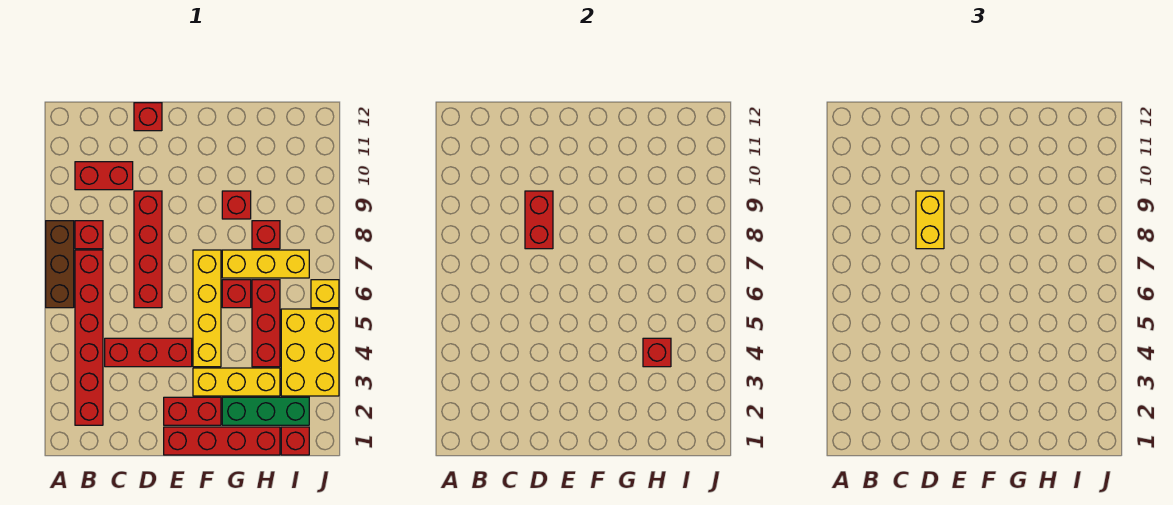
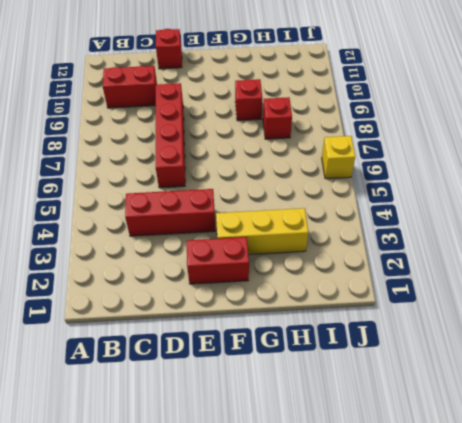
none -> brown 1x3 brick [46,221,74,308]
none -> red 1x6 brick [75,250,103,425]
none -> red 1x1 brick [75,221,103,249]

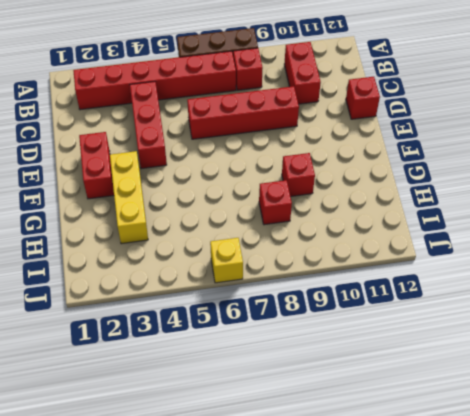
none -> red 1x4 brick [164,427,280,455]
none -> yellow 1x4 brick [193,250,221,367]
none -> green 1x3 brick [222,397,309,425]

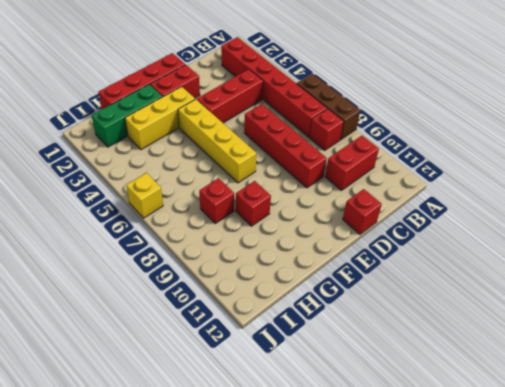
none -> red 1x1 brick [222,280,251,308]
none -> yellow 1x3 brick [222,250,309,278]
none -> red 1x3 brick [252,280,280,367]

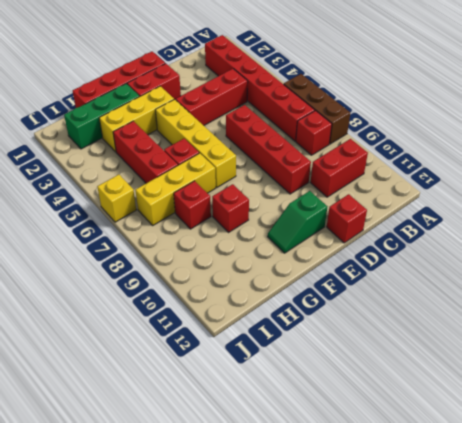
green 1x2 slope [268,191,327,253] -> none
none -> red 1x1 brick [281,427,309,455]
none -> yellow 2x3 brick [281,309,339,396]
none -> red 1x2 brick [525,191,553,249]

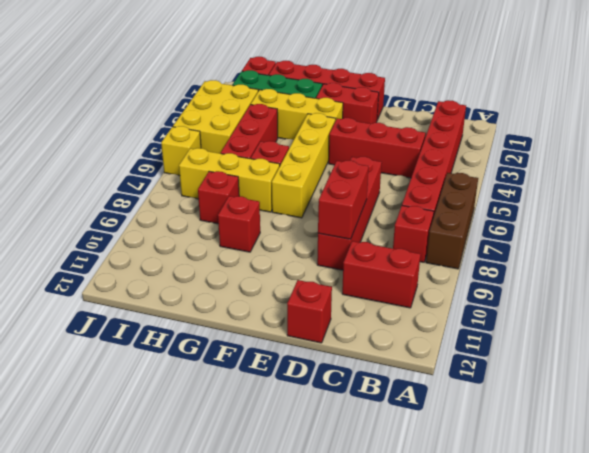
none -> red 1x1 brick [643,338,671,367]
none -> yellow 1x2 brick [916,191,944,249]

